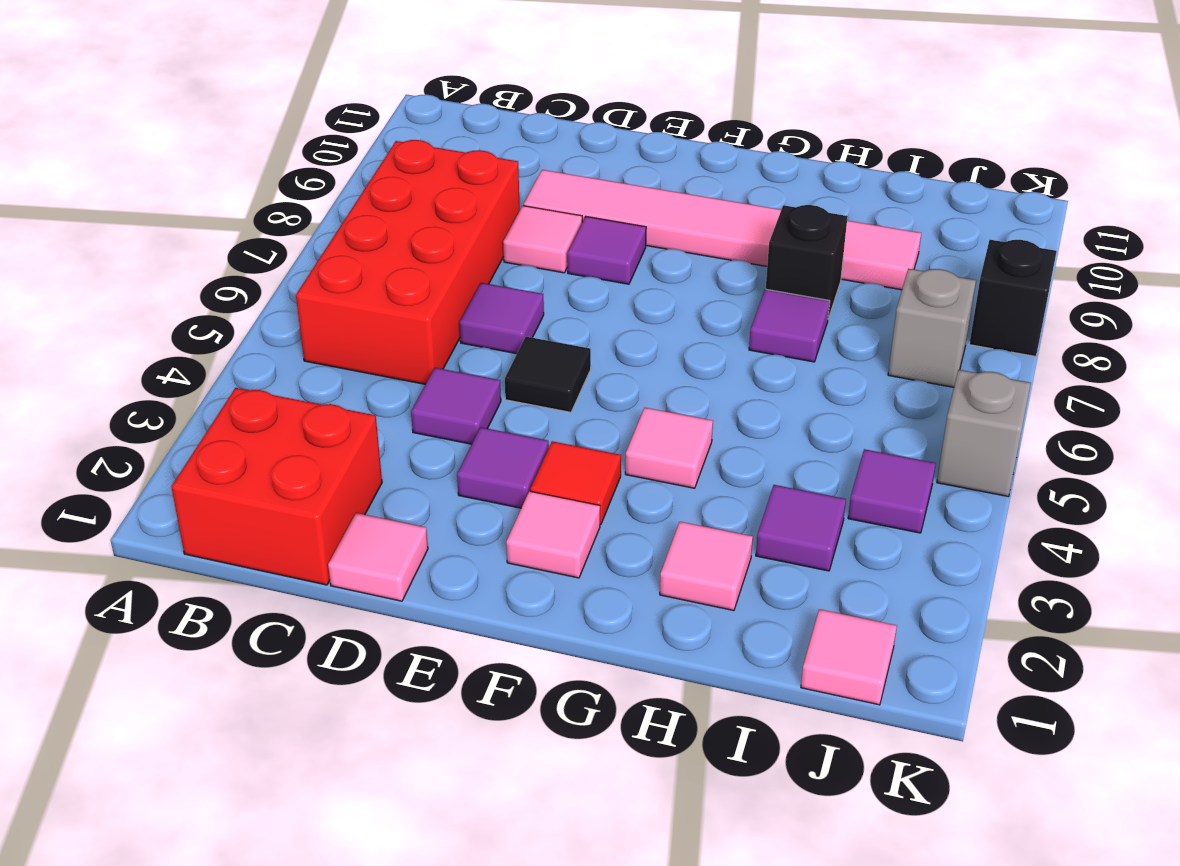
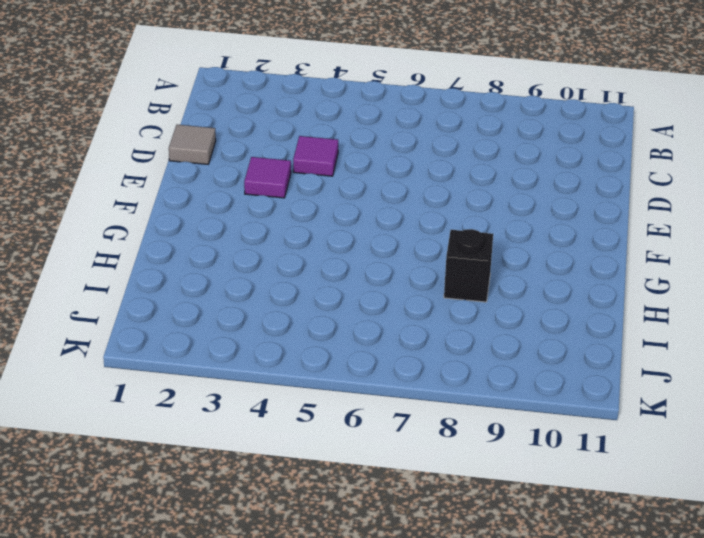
grey 1x1 tile [169,125,216,164] -> pink 1x1 tile [328,513,428,601]
none -> red 2x2 brick [171,388,382,585]
none -> red 2x4 brick [296,140,520,384]
none -> purple 1x1 tile [459,283,544,354]

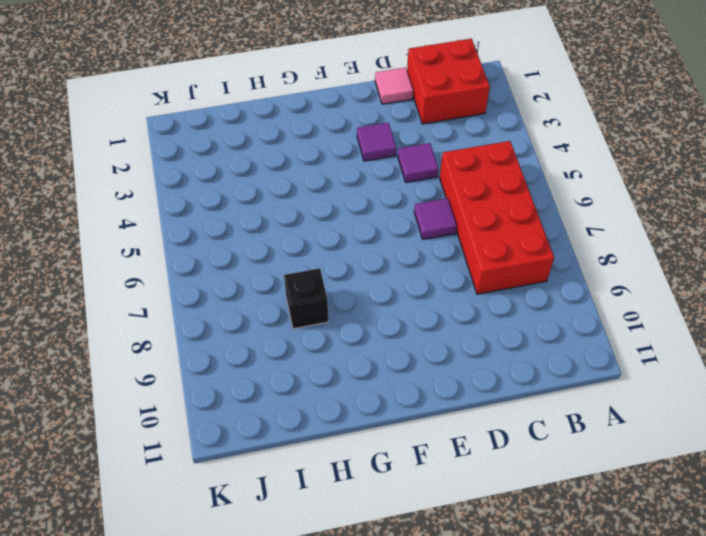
none -> pink 1x1 tile [503,206,582,273]
none -> pink 1x6 tile [524,170,921,290]
none -> black 1x1 tile [505,337,591,412]

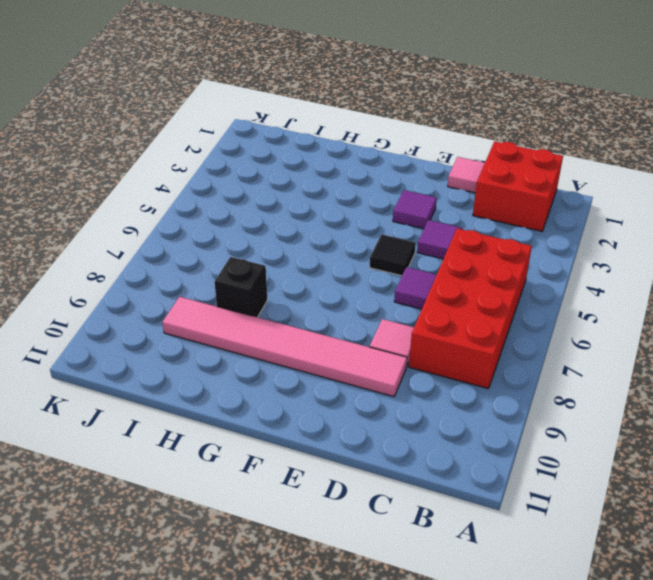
none -> purple 1x1 tile [567,217,646,284]
none -> pink 1x1 tile [506,491,600,578]
none -> red 1x1 tile [530,441,621,524]

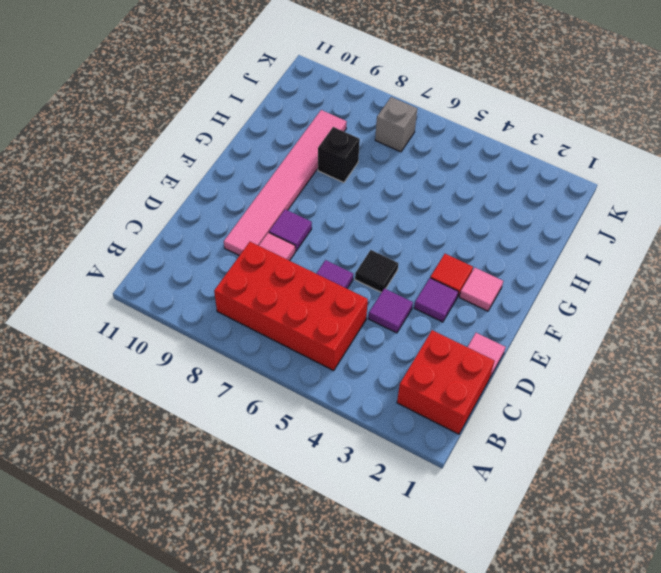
none -> pink 1x1 tile [625,408,713,488]
none -> pink 1x1 tile [660,522,753,611]
none -> purple 1x1 tile [749,289,830,362]

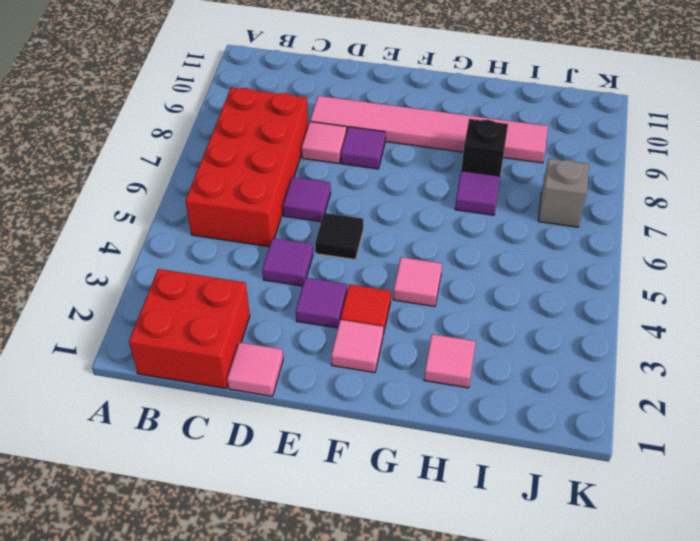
none -> purple 1x1 tile [756,485,846,571]
none -> pink 1x1 tile [801,609,897,705]
none -> purple 1x1 tile [848,449,936,533]

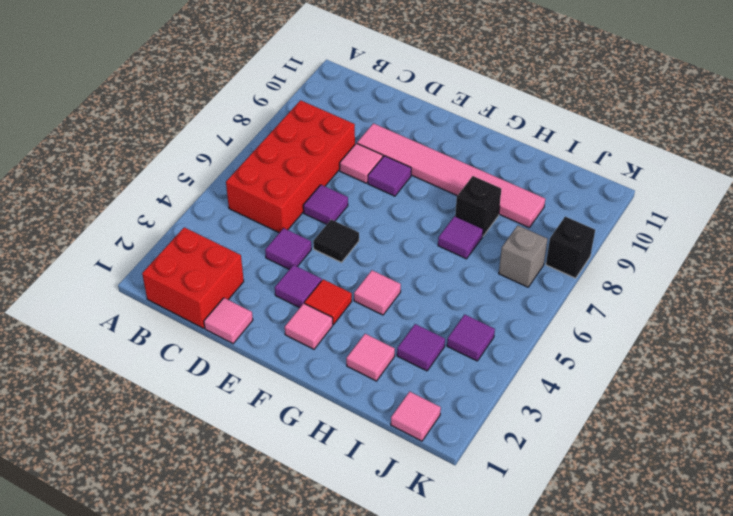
none -> grey 1x1 brick [937,370,1031,497]

